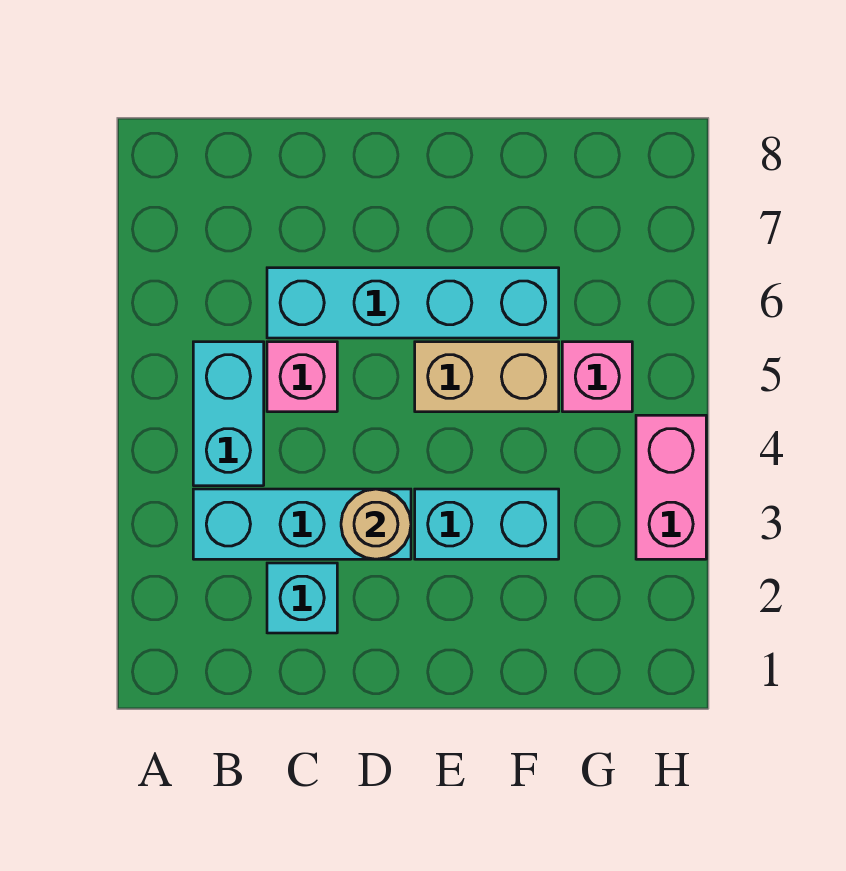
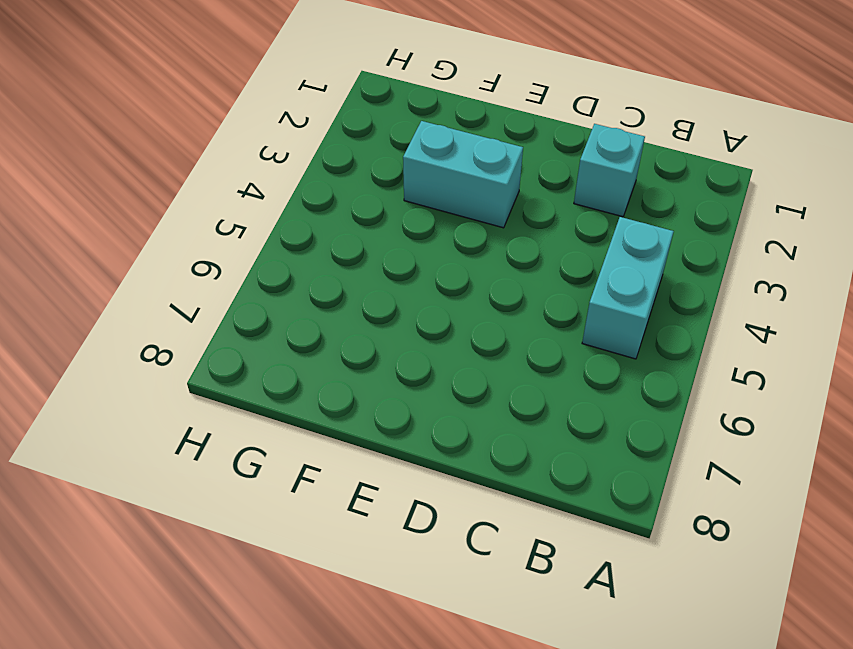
none -> cyan 1x3 brick [193,489,411,559]
none -> pink 1x1 brick [267,342,337,412]

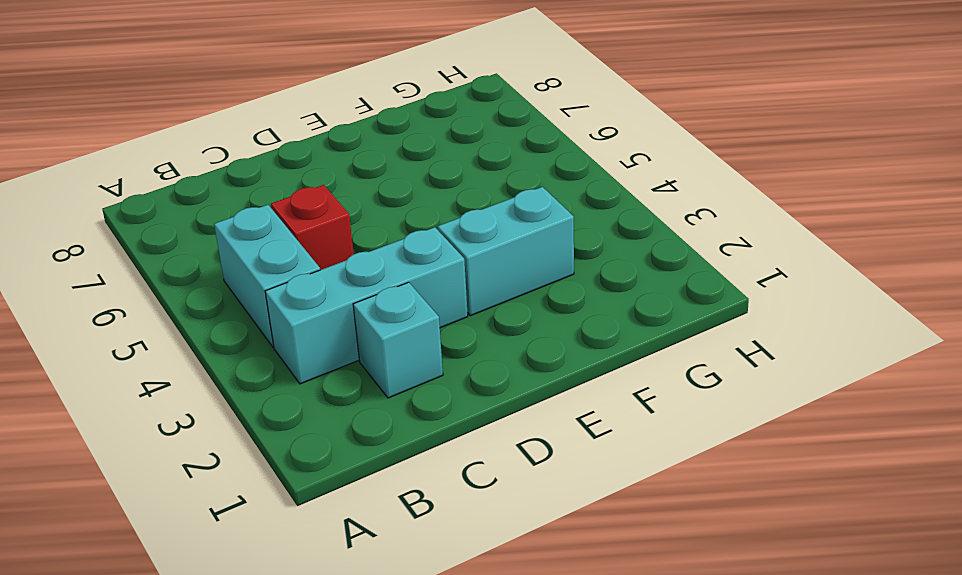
red 1x1 brick [271,185,354,270] -> pink 1x1 brick [267,342,337,412]
none -> cyan 1x4 brick [267,268,559,338]
none -> tan 1x2 brick [415,342,559,412]

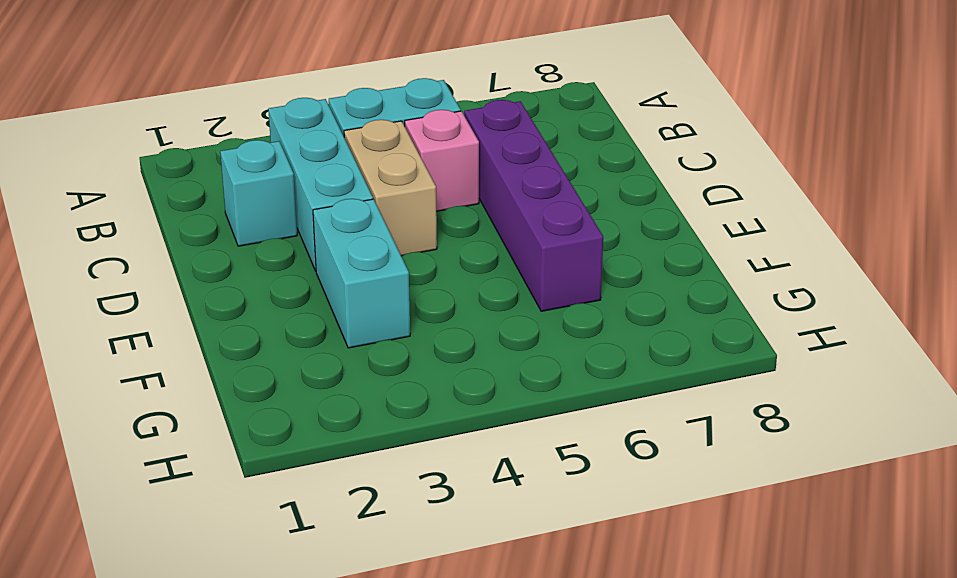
tan 1x2 brick [344,120,437,256] -> tan 1x2 brick moved to [415,342,559,412]
purple 1x4 brick [464,100,603,311] -> cyan 1x4 brick [267,268,559,338]
none -> pink 1x1 brick [562,342,632,412]
none -> pink 1x2 brick [636,415,706,559]

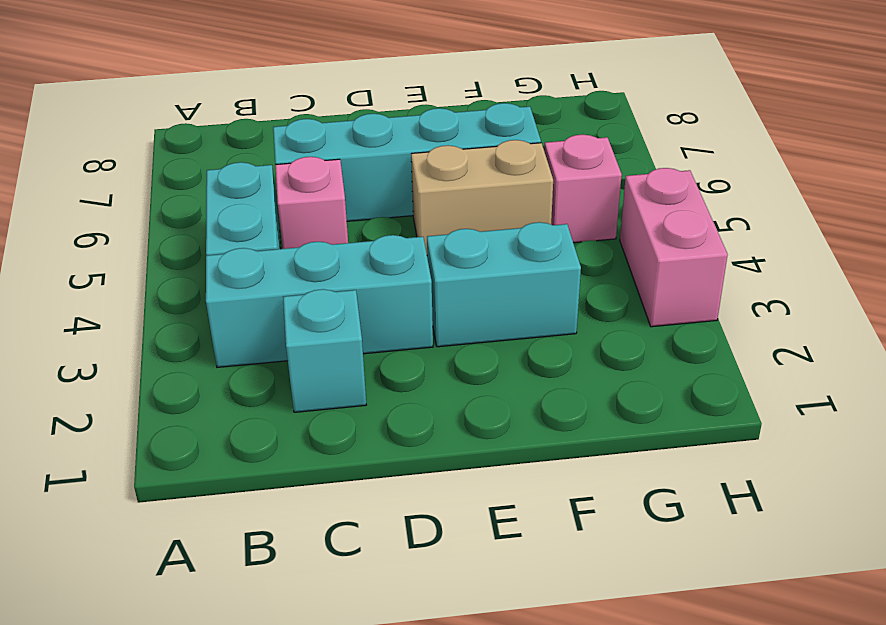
none -> tan 1x1 round brick [341,489,411,559]

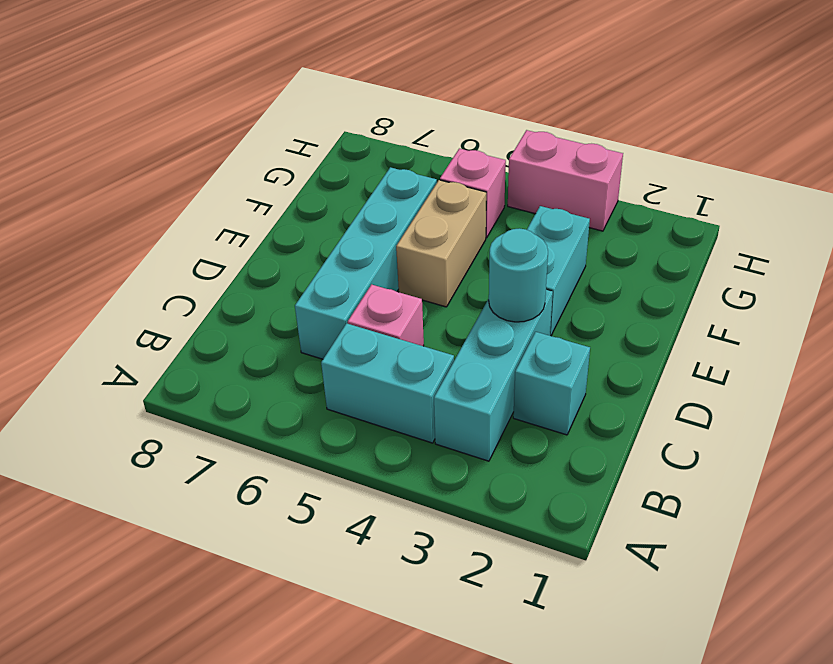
cyan 1x1 round brick [489,228,548,322] -> tan 1x1 round brick [341,489,411,559]

